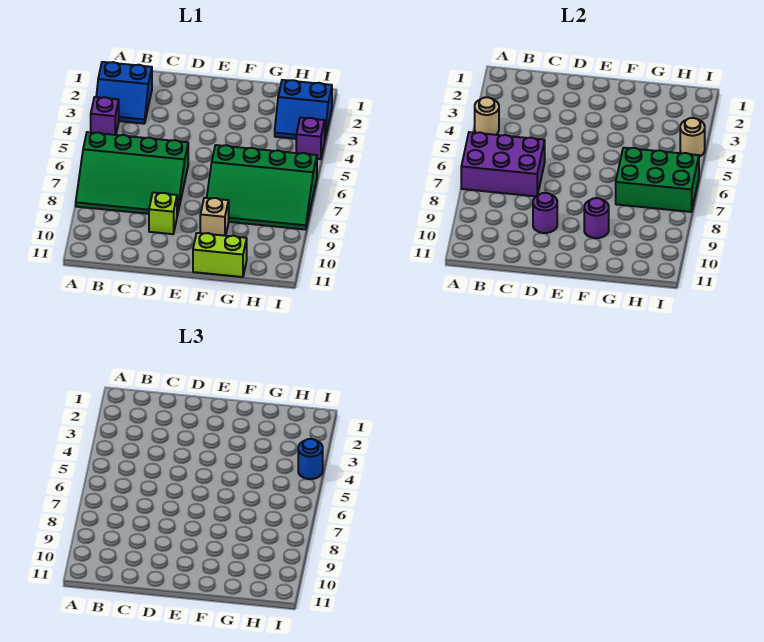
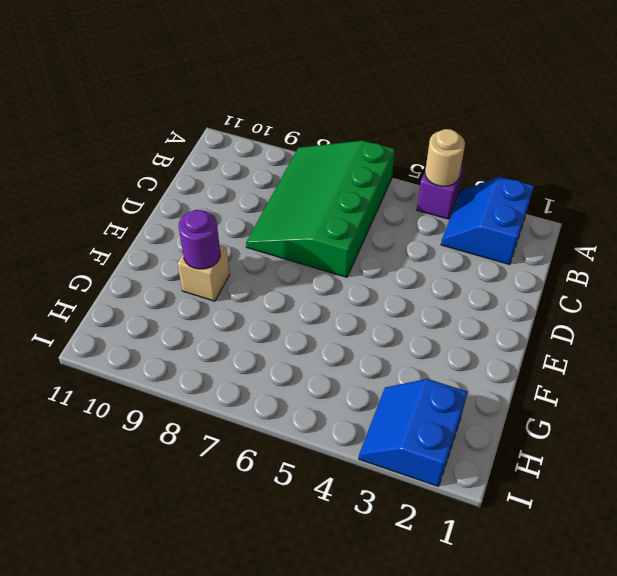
none -> lime 1x1 brick [149,193,177,234]
none -> green 3x4 slope [207,145,317,230]
none -> lime 1x2 brick [193,233,247,277]

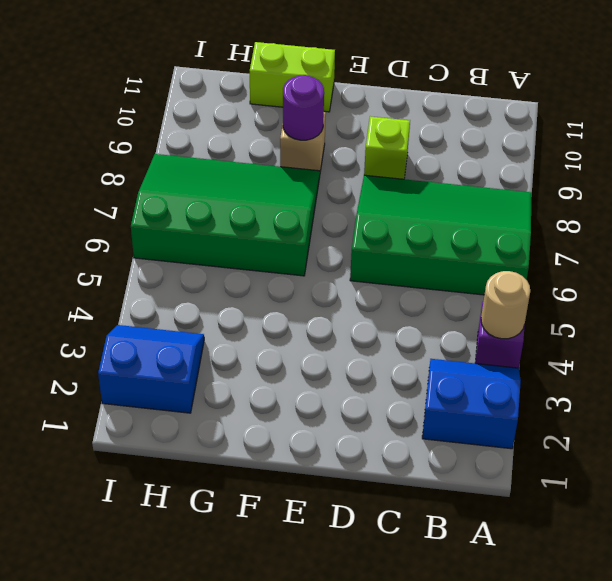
none -> purple 1x1 brick [296,118,325,159]
none -> purple 2x3 brick [461,132,545,196]
none -> purple 1x1 round brick [533,193,557,233]

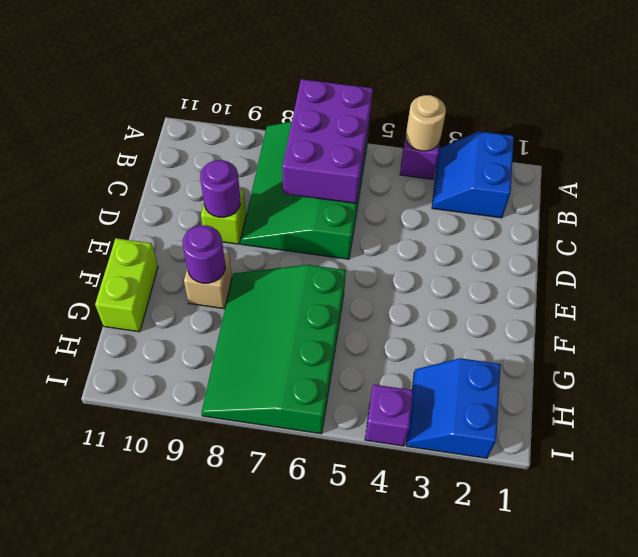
none -> green 2x3 brick [616,148,699,212]
none -> tan 1x1 round brick [680,118,705,157]
none -> blue 1x1 round brick [298,439,323,479]

